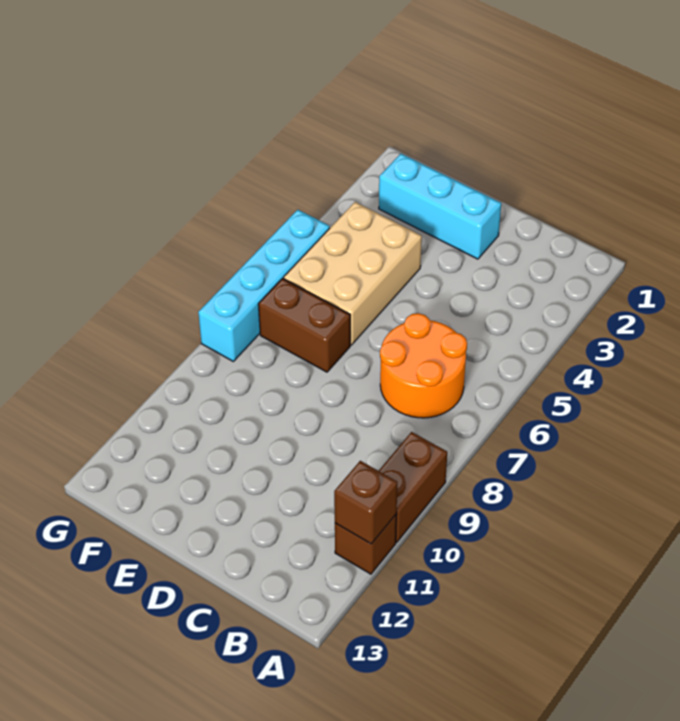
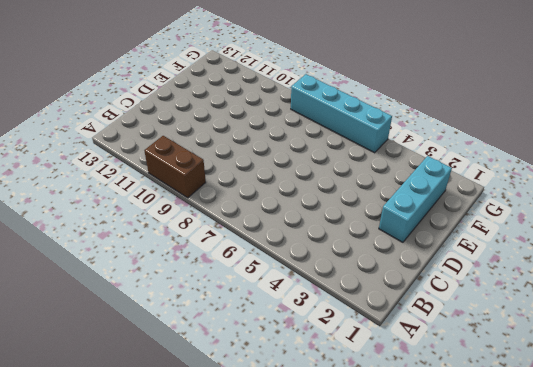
none -> brown 1x1 brick [335,514,397,574]
none -> orange 2x2 round brick [380,313,467,418]

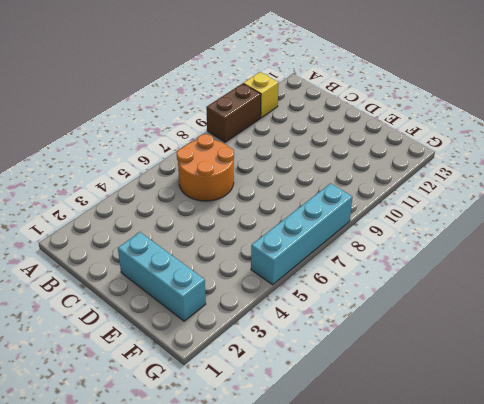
yellow 1x1 brick [243,72,279,118] -> brown 1x1 brick [335,514,397,574]
none -> tan 2x3 brick [284,202,422,345]
none -> brown 1x2 brick [258,278,350,372]

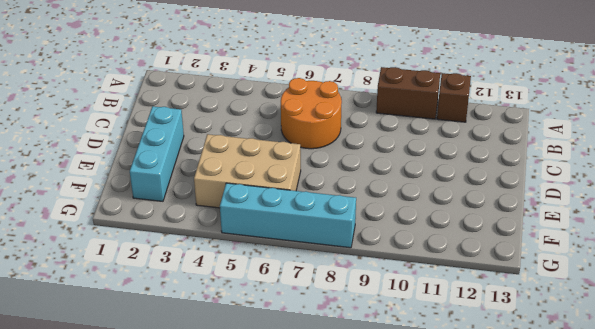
none -> brown 1x2 brick [258,278,350,372]
none -> brown 1x1 brick [334,461,397,544]

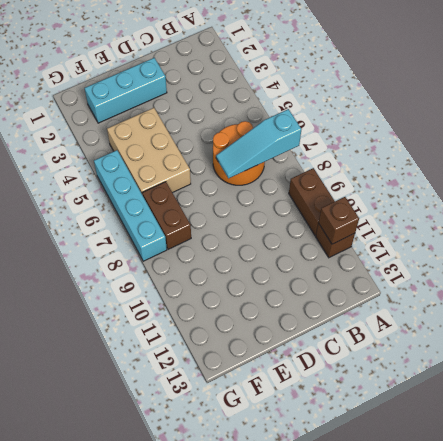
cyan 1x3 slope [216,109,301,178] -> none
brown 1x2 brick [142,182,191,249] -> brown 1x2 brick turned to [258,278,350,372]

